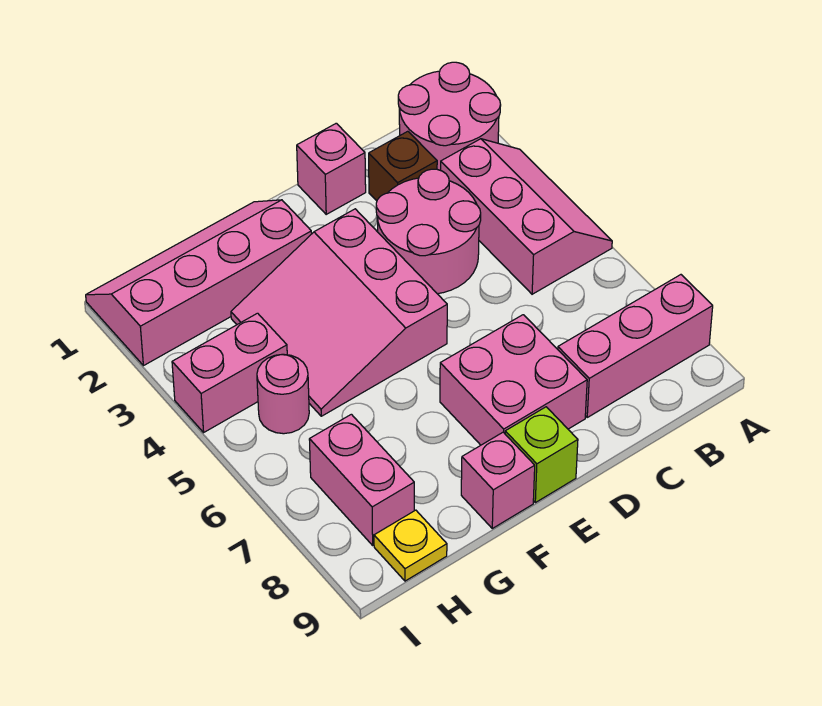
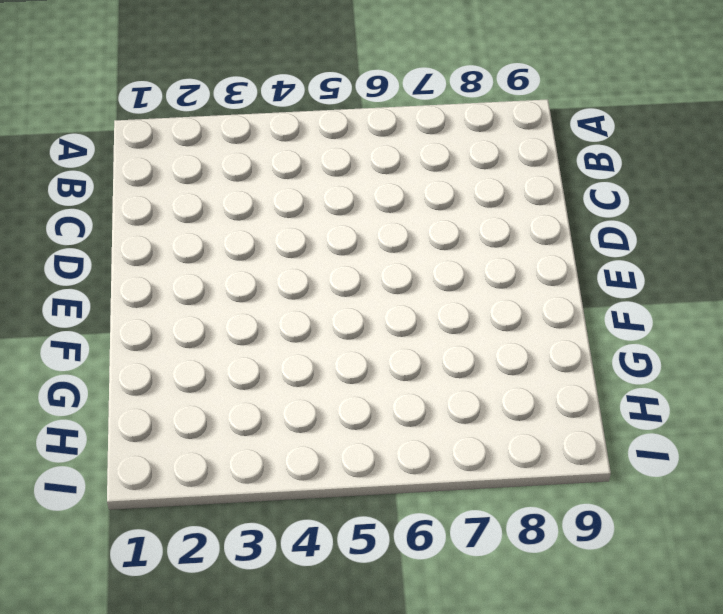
none -> pink 2x2 round brick [398,62,501,170]
none -> pink 2x3 slope [441,139,612,294]
none -> pink 1x3 brick [558,275,713,417]

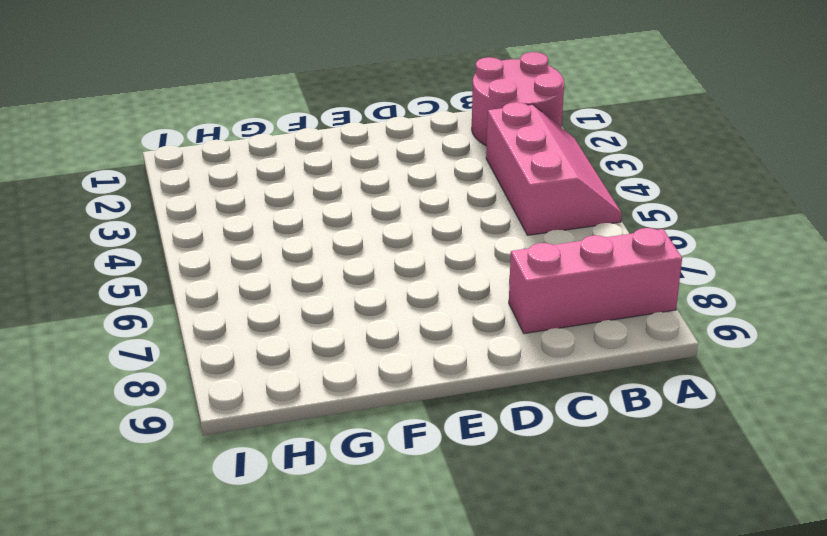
none -> brown 1x1 brick [369,131,437,201]
none -> pink 2x2 round brick [376,169,481,294]
none -> pink 1x1 brick [297,123,366,214]

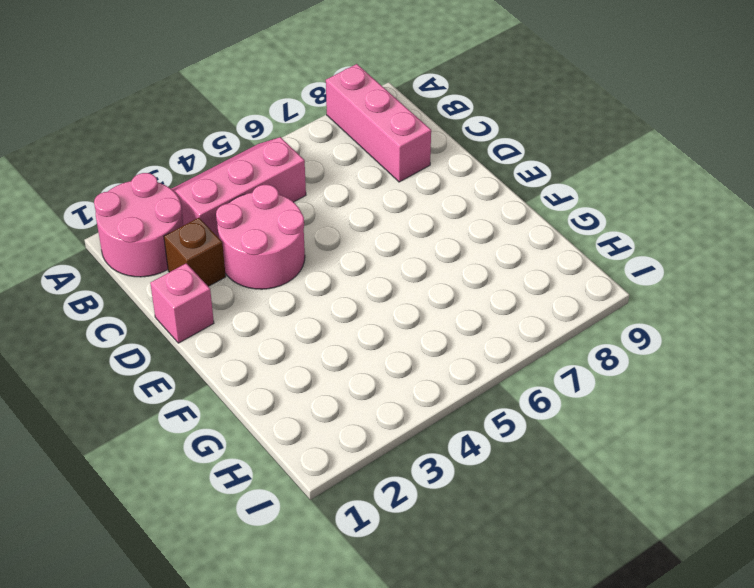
none -> pink 2x2 brick [440,315,587,445]
none -> pink 3x3 slope [231,209,447,416]
none -> lime 1x1 brick [505,407,578,503]

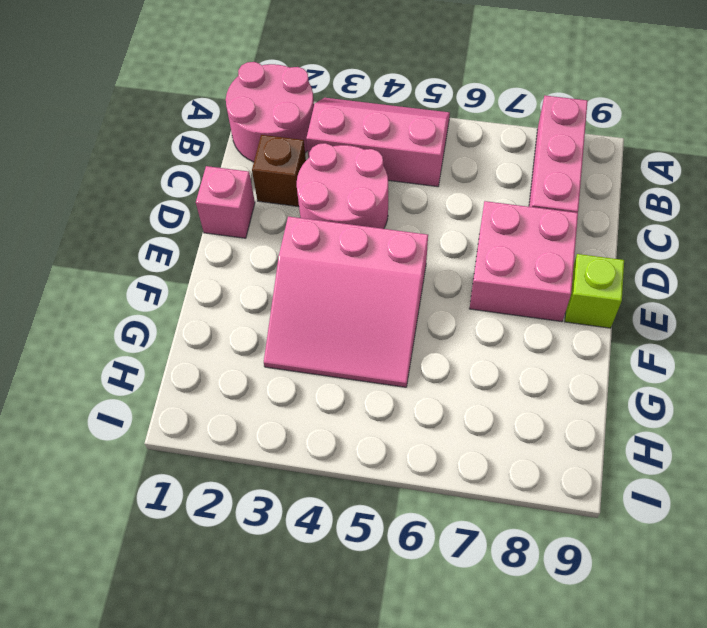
none -> pink 2x4 slope [86,200,312,366]
none -> pink 1x1 brick [461,432,535,528]
none -> pink 1x2 brick [172,313,287,432]

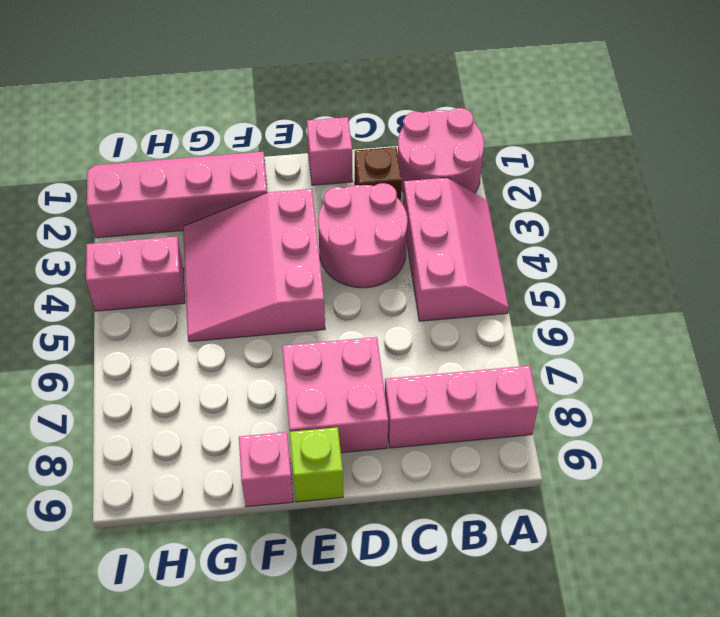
none -> pink 1x1 round brick [257,354,309,434]
none -> pink 1x2 brick [309,414,414,545]
none -> yellow 1x1 plate [374,510,447,581]

